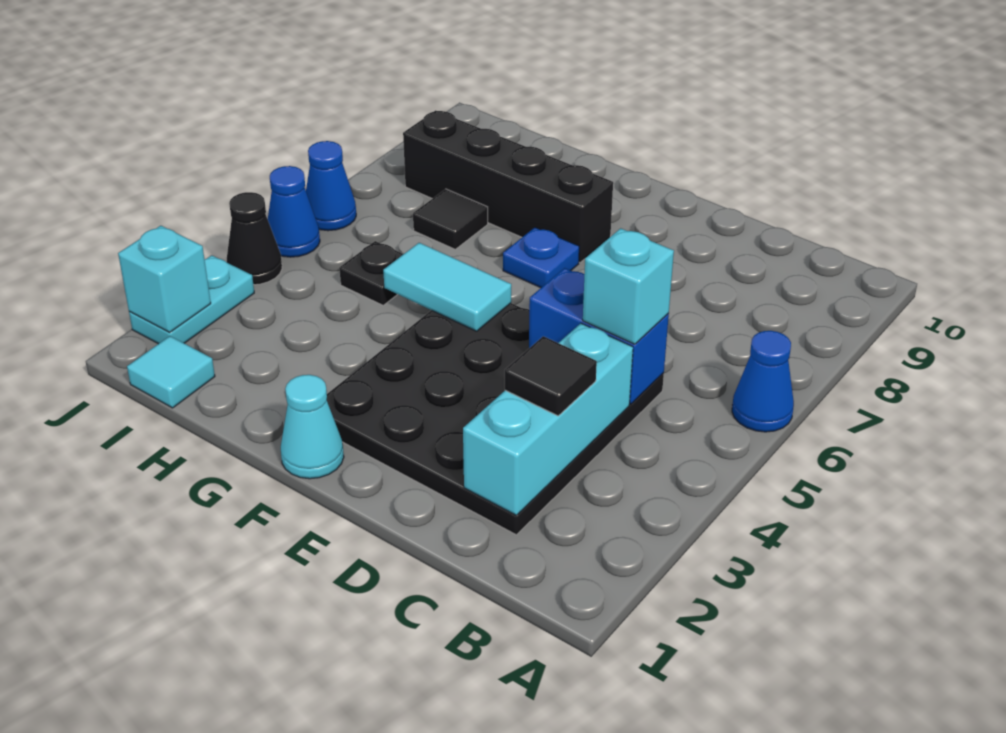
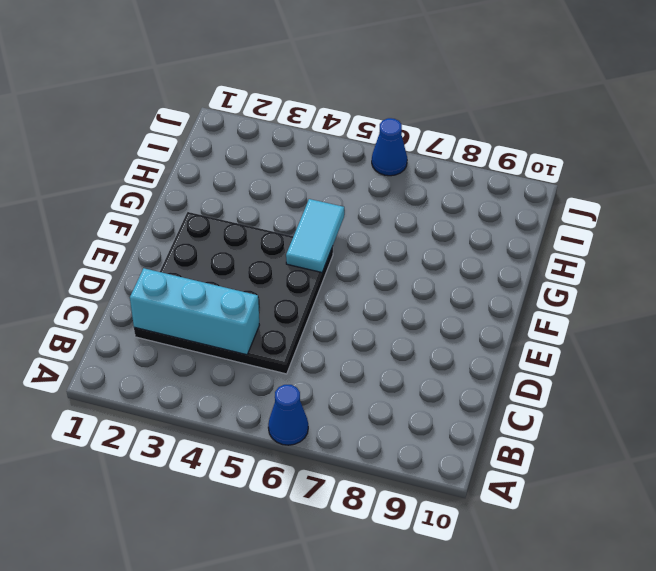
none -> cyan 1x1 cone [281,375,344,479]
none -> blue 1x1 plate [503,227,579,288]
none -> black 1x4 brick [403,110,613,262]

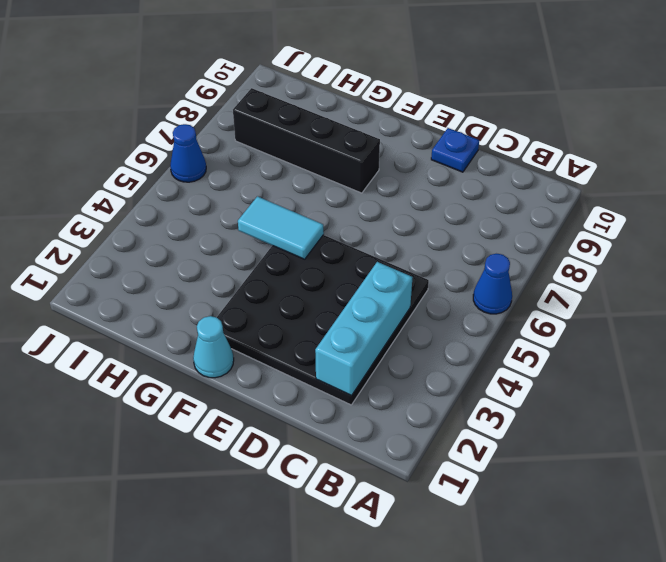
blue 1x1 plate [431,128,479,172] -> blue 1x1 plate moved to [503,227,579,288]
none -> black 1x1 plate [339,241,403,305]
none -> black 1x1 tile [413,189,488,249]
none -> cyan 1x1 tile [127,336,215,408]

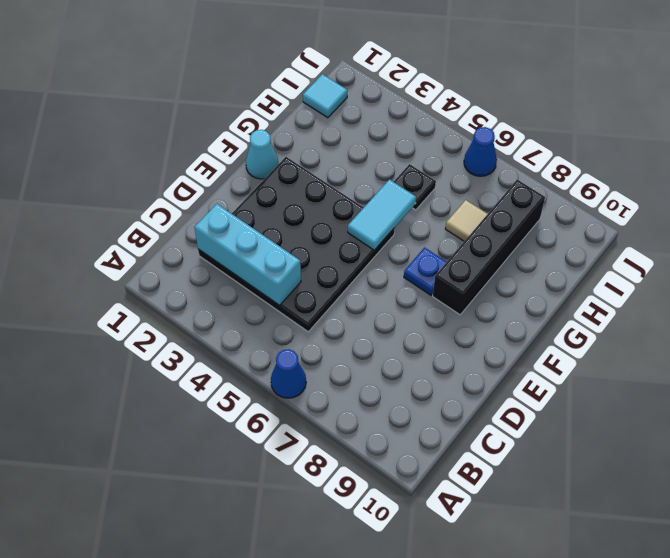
tan 1x1 tile [445,200,487,241] -> black 1x1 tile [413,189,488,249]
none -> cyan 1x2 plate [129,255,254,344]
none -> black 1x1 cone [227,192,282,285]
none -> blue 1x1 cone [268,166,320,257]

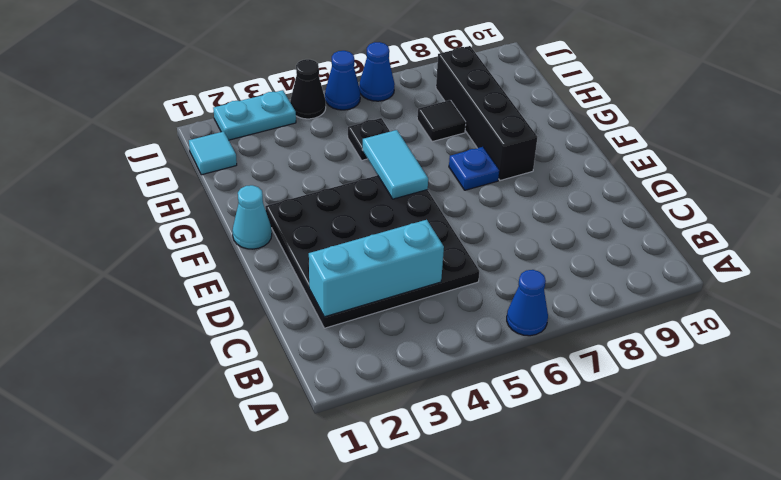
none -> blue 1x2 brick [529,268,669,404]
none -> cyan 1x1 brick [118,226,211,332]
none -> black 1x1 tile [505,336,597,416]

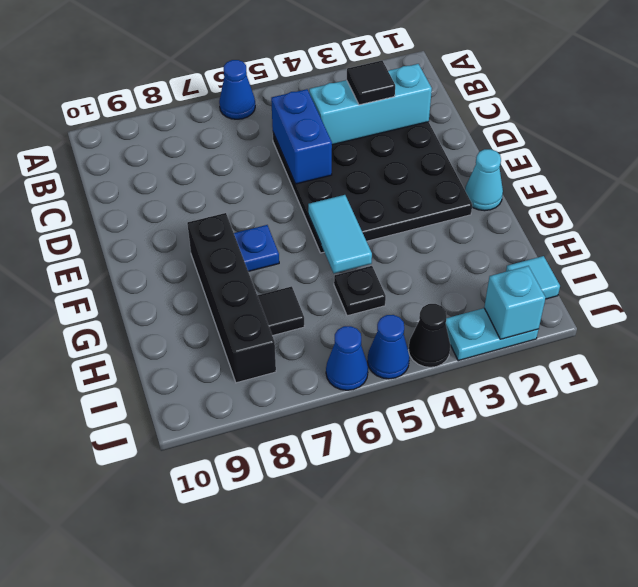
none -> cyan 1x1 brick [583,228,674,344]

